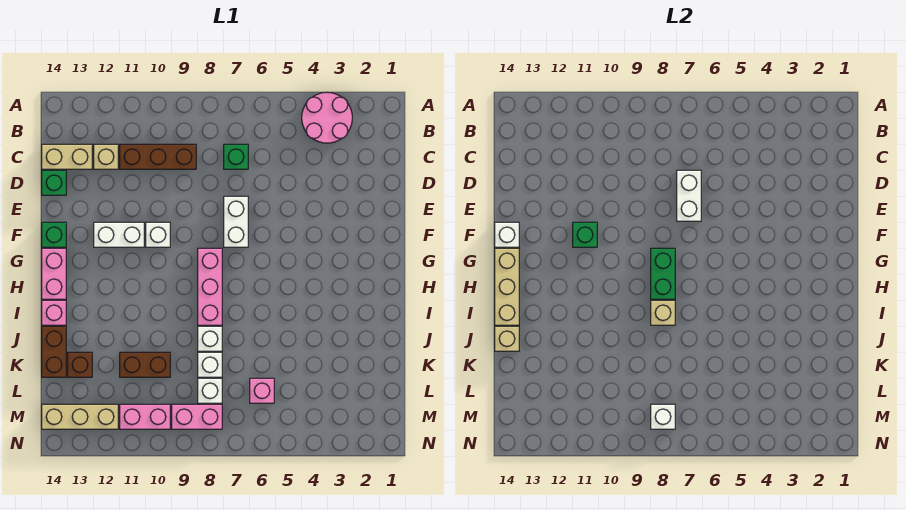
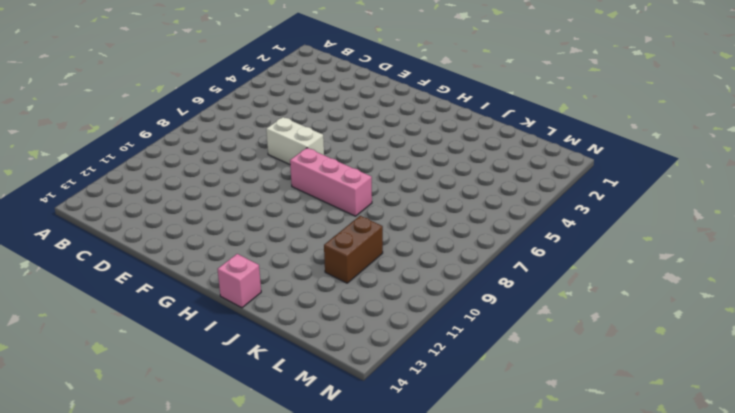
none -> pink 2x2 round brick [302,92,352,143]
none -> green 1x1 brick [224,144,248,169]
none -> brown 1x3 brick [120,144,196,169]
none -> tan 1x1 brick [94,144,118,169]

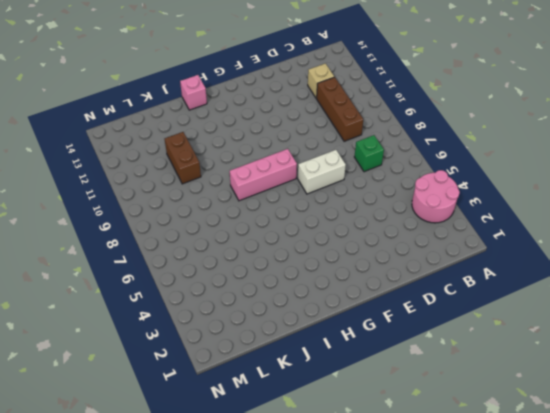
none -> tan 1x2 brick [42,144,92,169]
none -> green 1x1 brick [42,170,66,195]
none -> white 1x1 brick [146,222,170,247]
none -> white 1x2 brick [94,222,144,247]

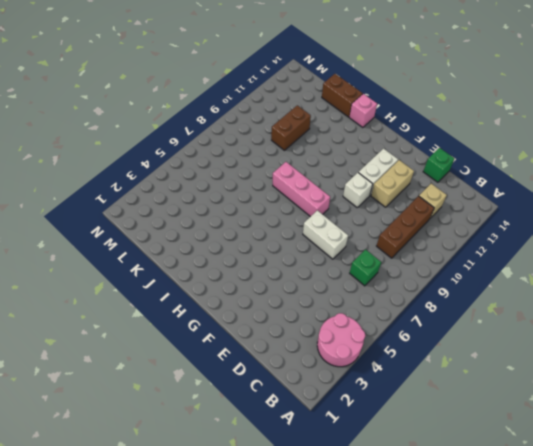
tan 1x2 brick [371,160,414,207] -> tan 1x2 brick moved to [42,144,92,169]
none -> green 1x1 brick [42,222,66,247]
none -> pink 1x2 brick [42,248,66,299]
none -> white 1x1 brick [198,326,222,351]
none -> white 1x1 brick [198,352,222,377]

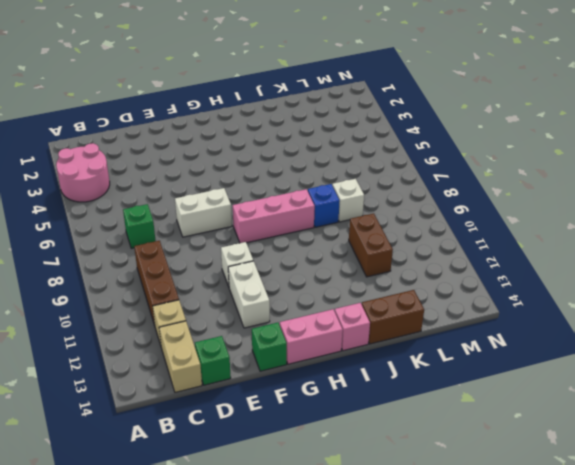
blue 1x1 brick [308,184,340,227] -> white 1x1 brick [198,326,222,351]
none -> brown 1x1 brick [68,352,92,377]
none -> pink 1x1 brick [250,378,274,403]
none -> white 1x1 brick [198,378,222,403]
none -> pink 1x2 brick [172,404,222,429]

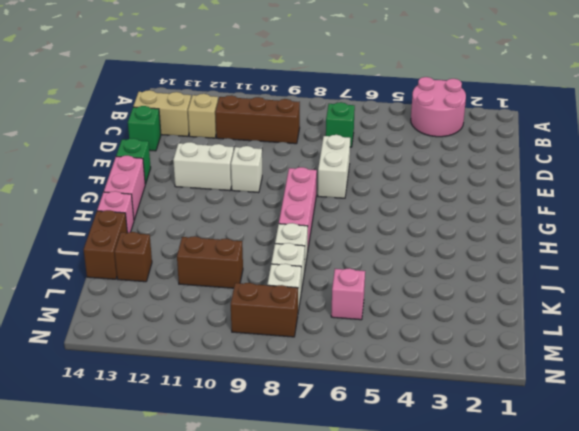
brown 1x2 brick [231,283,298,337] -> pink 1x2 brick [172,404,222,429]
none -> pink 1x2 brick [120,404,170,429]
none -> tan 1x3 brick [42,404,118,429]
none -> white 1x2 brick [677,170,701,221]
none -> green 1x1 brick [573,222,597,247]

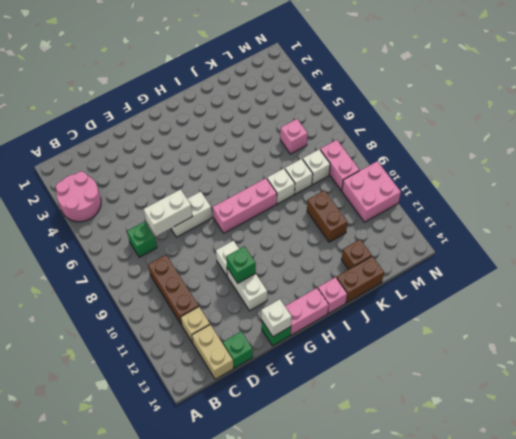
pink 2x2 brick [342,161,401,222] -> pink 1x2 brick [120,404,170,429]
none -> tan 1x3 brick [42,404,118,429]
none -> green 1x2 brick [651,248,675,299]
none -> tan 1x3 brick [495,248,519,325]
none -> tan 1x1 brick [651,300,675,325]

